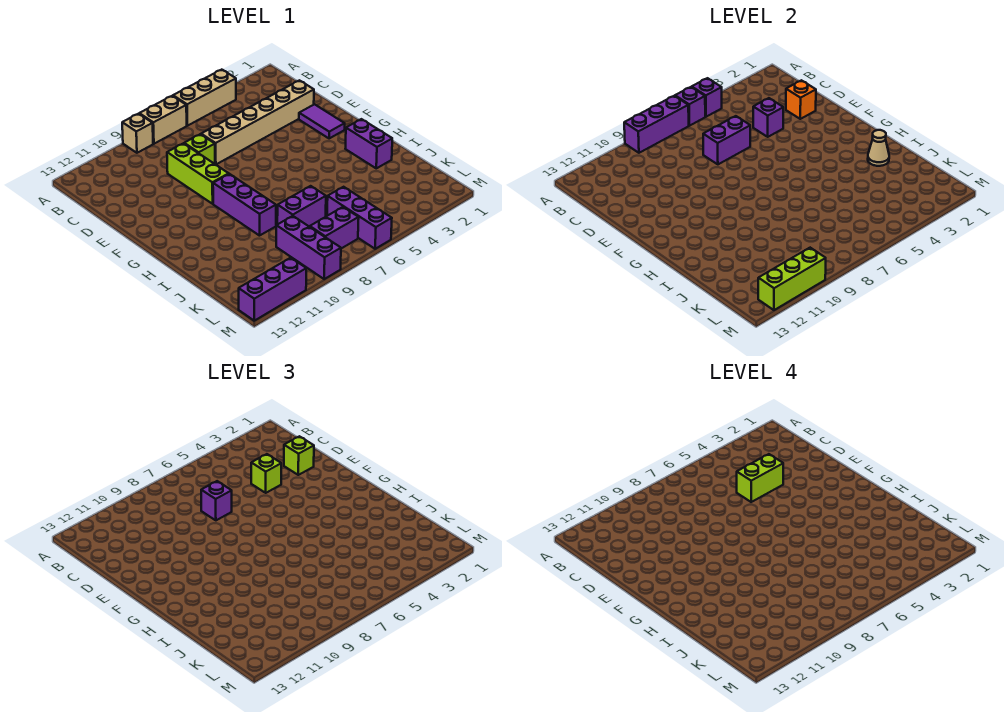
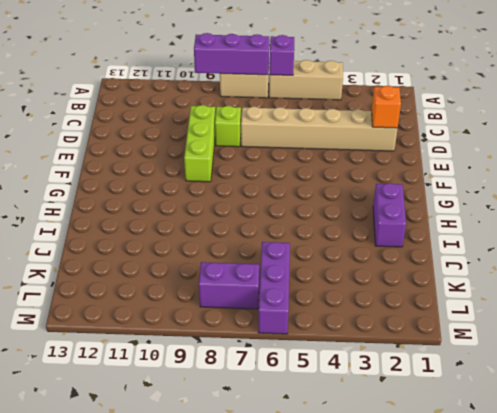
none -> tan 1x1 brick [122,114,153,153]
none -> purple 1x2 tile [299,104,345,139]
none -> purple 1x3 brick [213,174,276,236]

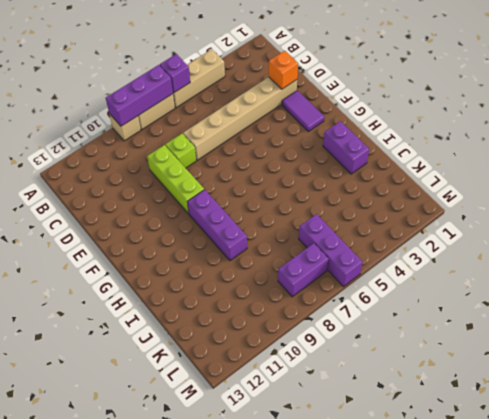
none -> purple 1x2 brick [277,186,326,227]
none -> purple 1x3 brick [276,216,341,279]
none -> purple 1x3 brick [239,258,306,321]

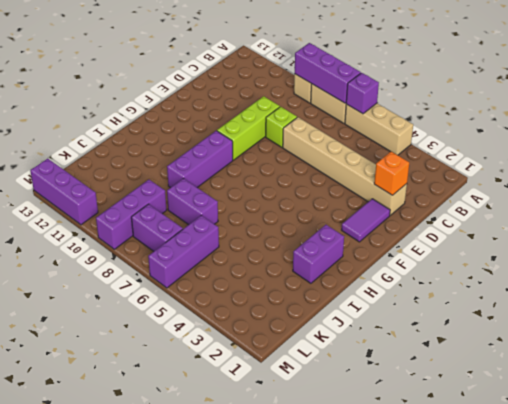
none -> purple 1x1 brick [692,78,722,117]
none -> purple 1x1 brick [753,98,783,137]
none -> purple 1x2 brick [703,116,750,164]

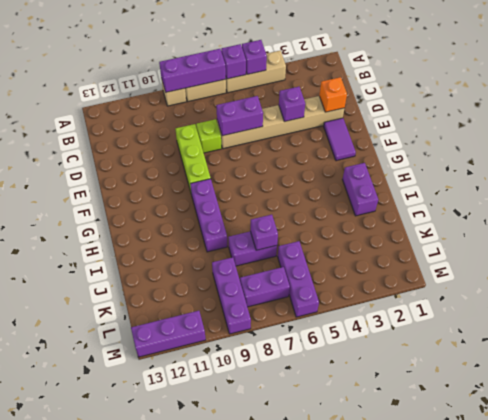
purple 1x1 brick [250,215,278,250] -> purple 1x1 brick moved to [201,481,232,520]
none -> tan 1x1 cone [868,130,889,166]
none -> lime 1x3 brick [758,248,826,310]
none -> lime 1x1 brick [284,436,314,475]

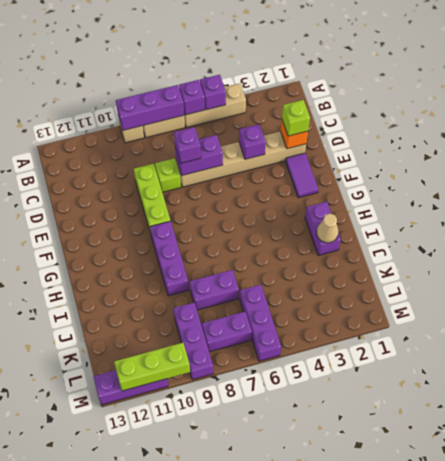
none -> lime 1x1 brick [251,454,281,493]
none -> lime 1x2 brick [737,454,783,502]

